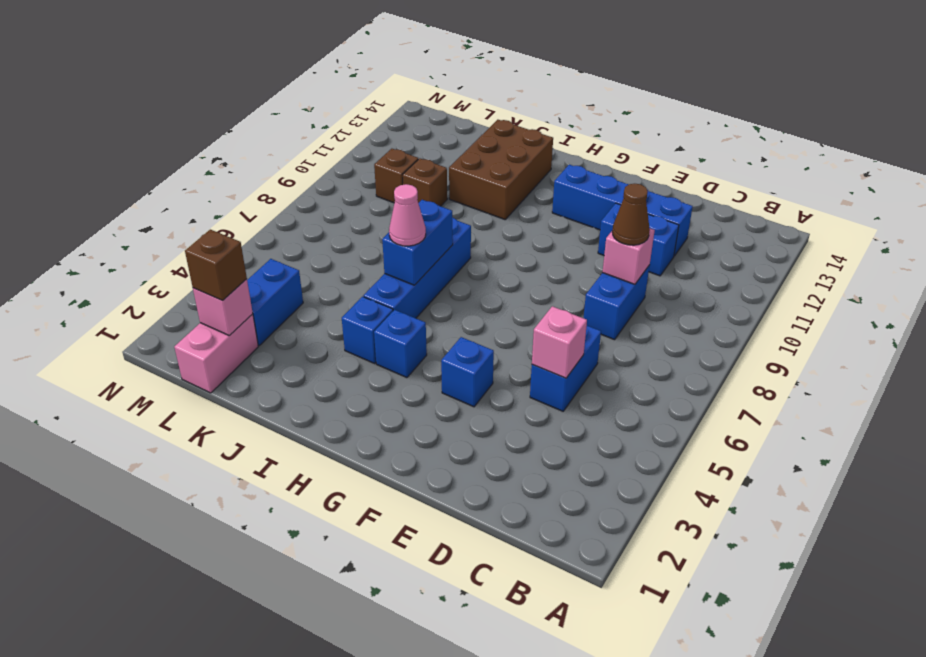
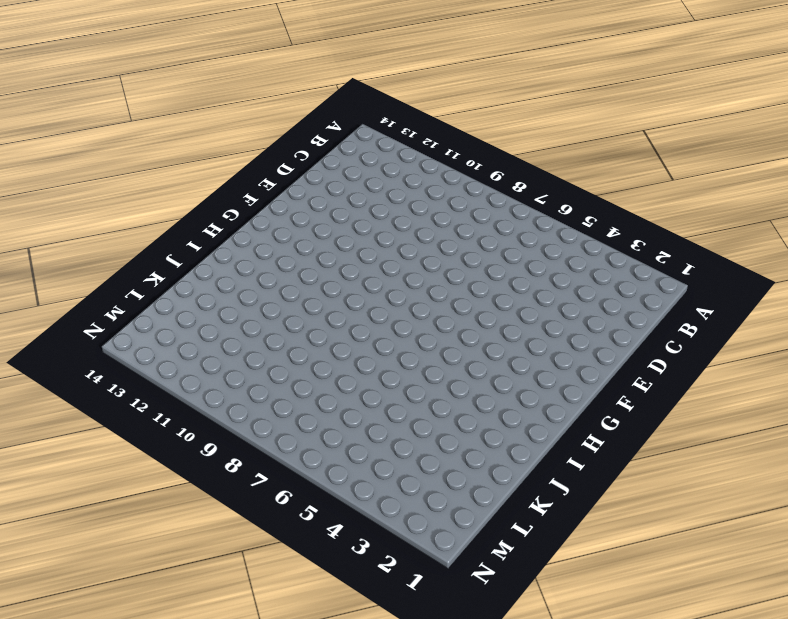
none -> blue 1x2 brick [530,326,601,411]
none -> blue 1x2 brick [584,265,650,340]
none -> blue 1x2 brick [598,203,679,276]

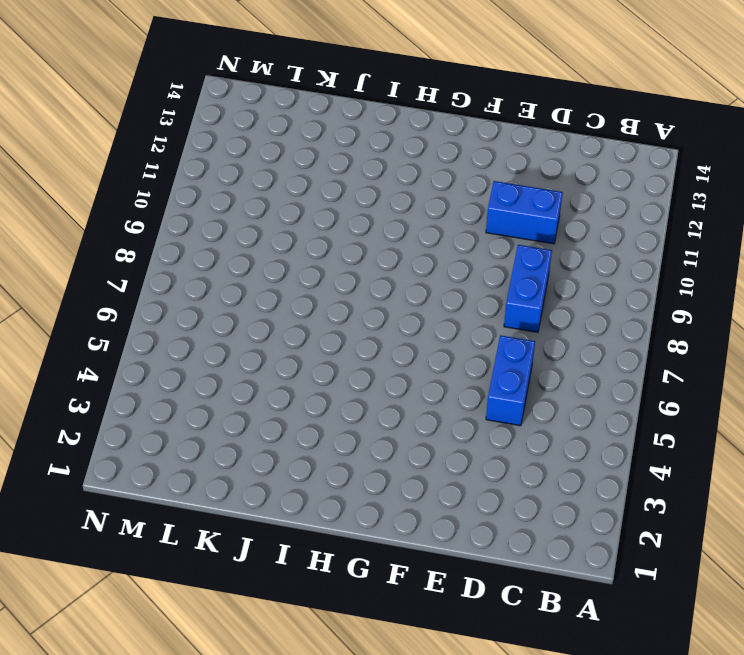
none -> blue 1x4 brick [552,165,693,256]
none -> blue 1x1 brick [441,337,494,407]
none -> blue 1x1 brick [374,310,427,378]

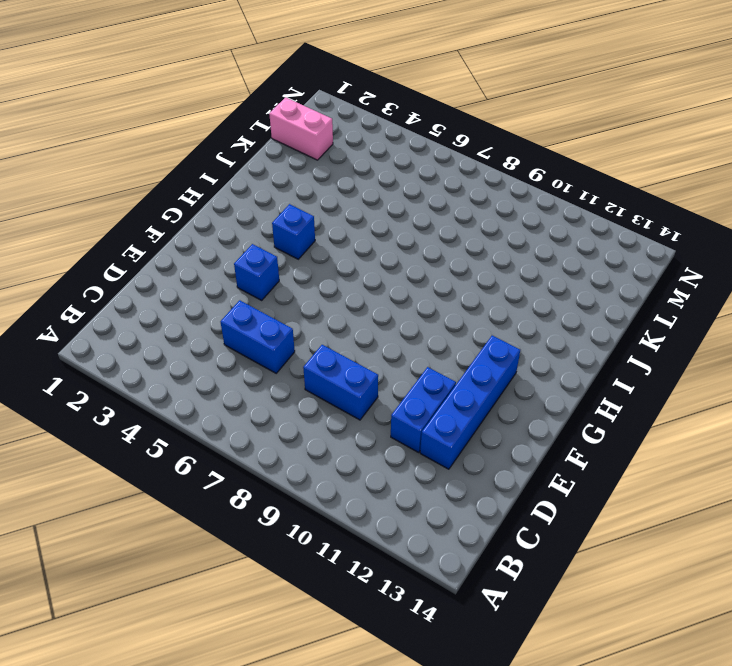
none -> blue 1x1 brick [342,297,393,363]
none -> blue 1x4 brick [363,218,471,318]
none -> brown 2x3 brick [449,120,553,219]

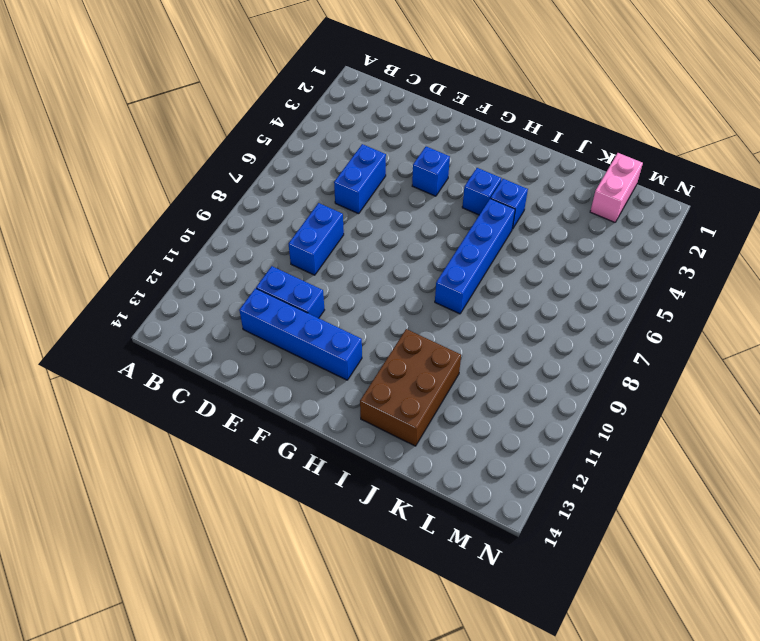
none -> brown 1x1 brick [403,158,447,206]
none -> blue 1x2 brick [247,259,303,345]
none -> brown 1x1 brick [374,149,418,203]

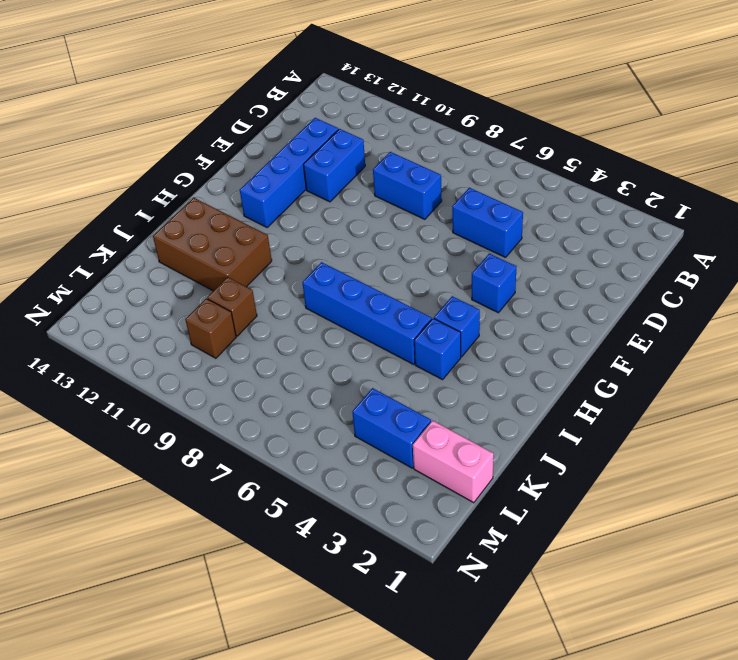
none -> pink 1x1 brick [532,306,587,378]
none -> pink 1x1 brick [602,229,655,284]
none -> blue 1x2 brick [382,200,453,285]

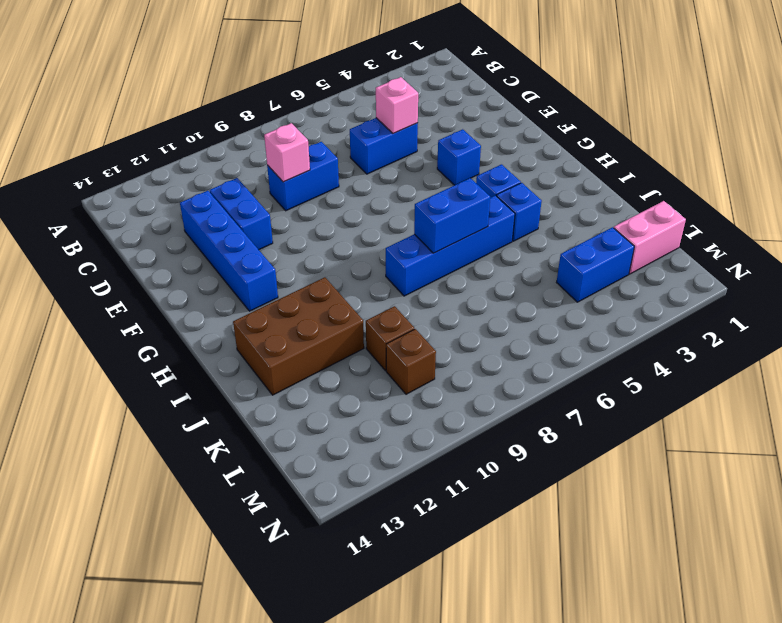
none -> pink 1x1 brick [193,279,253,336]
none -> brown 1x1 cone [612,184,650,245]
none -> pink 1x1 cone [389,184,426,246]

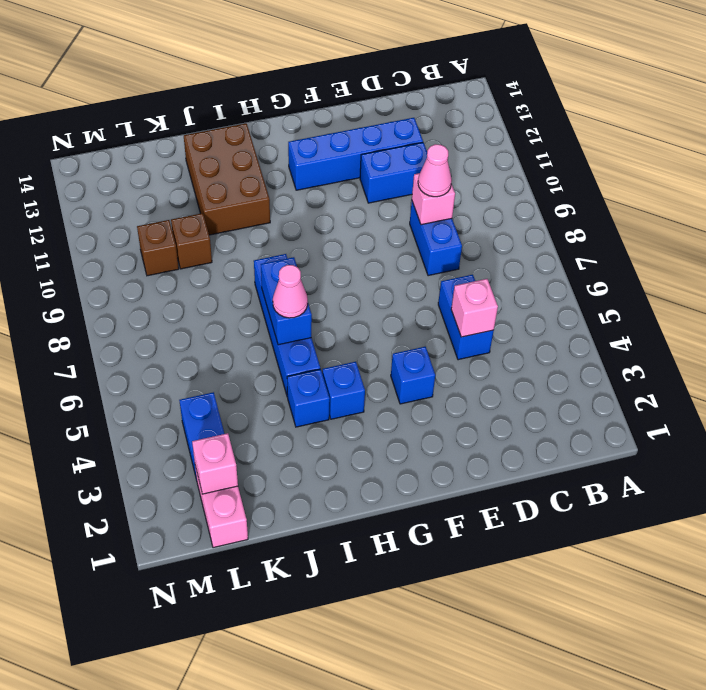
pink 1x1 cone [418,144,452,197] -> brown 1x1 cone [612,184,650,245]
none -> brown 1x1 brick [185,230,247,300]

